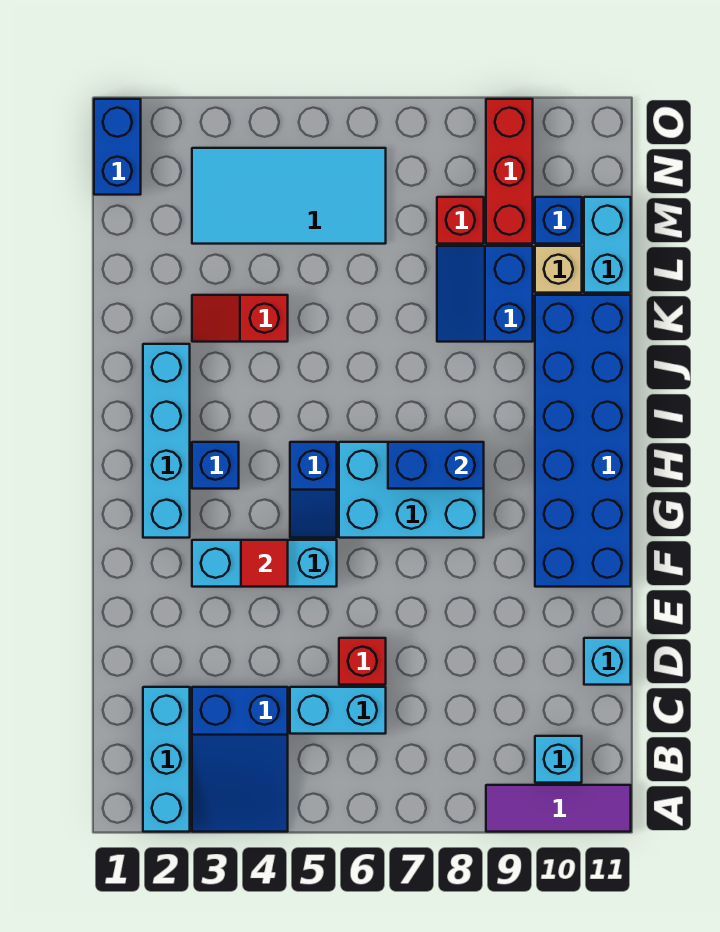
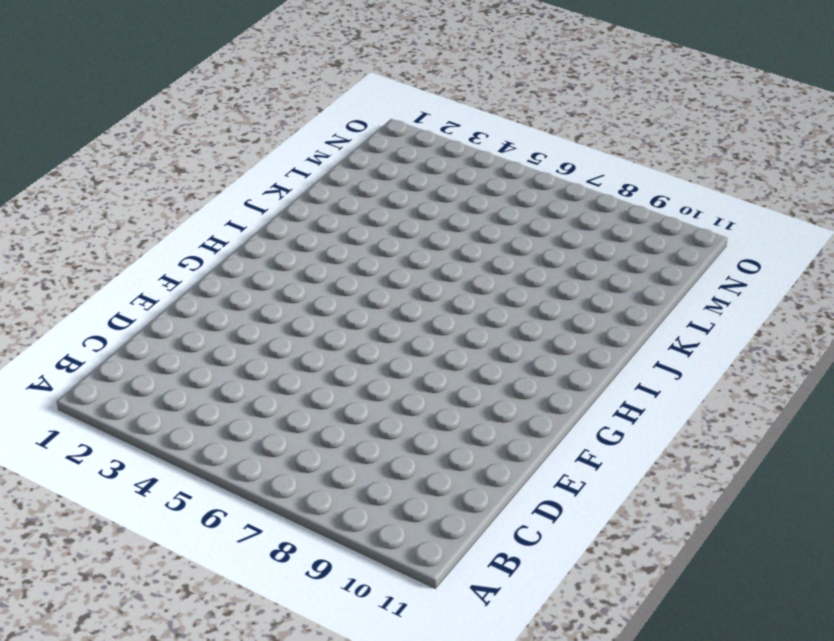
none -> cyan 1x3 brick [143,687,190,832]
none -> blue 2x3 slope [192,687,288,832]
none -> purple 1x3 tile [486,785,631,832]

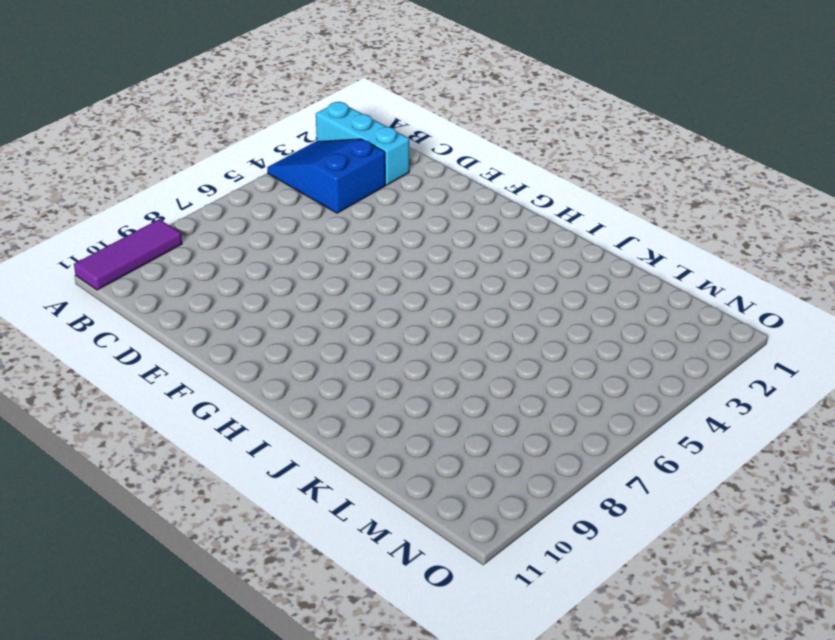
none -> cyan 1x1 brick [535,736,582,783]
none -> cyan 1x2 brick [290,687,386,734]
none -> red 1x1 brick [339,638,386,685]

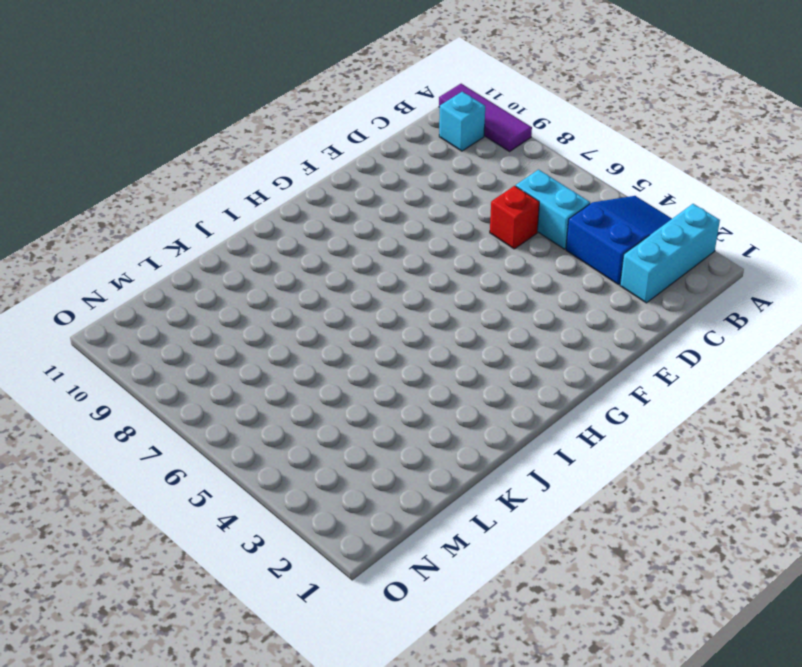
none -> cyan 1x1 brick [584,638,631,685]
none -> cyan 1x3 brick [192,540,337,587]
none -> blue 2x6 brick [535,295,631,587]

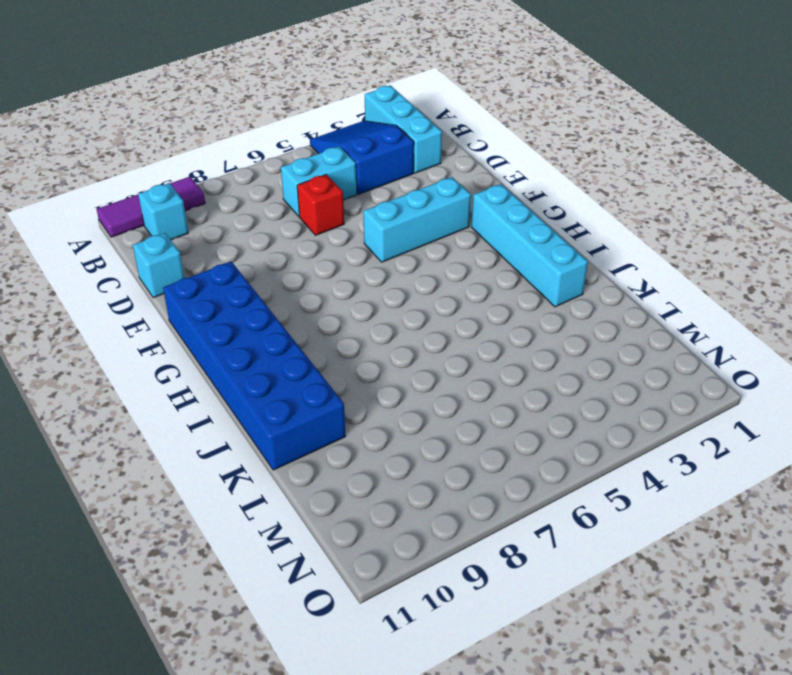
none -> blue 1x2 slope [290,442,337,538]
none -> cyan 2x3 brick [339,442,484,538]
none -> blue 1x1 brick [192,442,239,489]

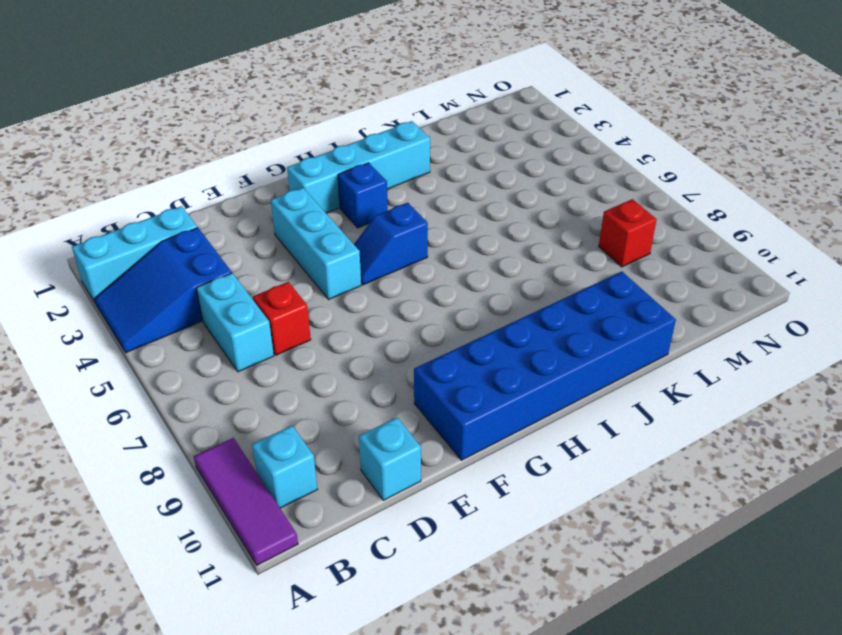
none -> cyan 2x3 brick [339,442,484,538]
none -> red 1x2 slope [192,295,288,342]
none -> blue 2x2 slope [437,246,533,342]

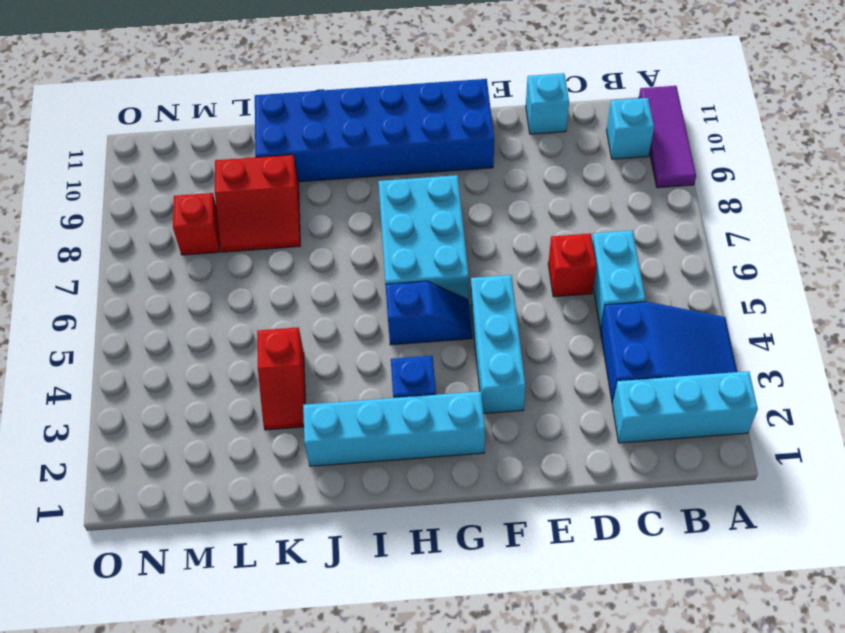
red 2x2 slope [215,155,300,252] -> blue 2x2 slope [437,246,533,342]
none -> tan 1x1 brick [535,246,582,293]
none -> cyan 1x2 brick [584,197,631,293]
none -> cyan 2x4 tile [192,148,386,244]

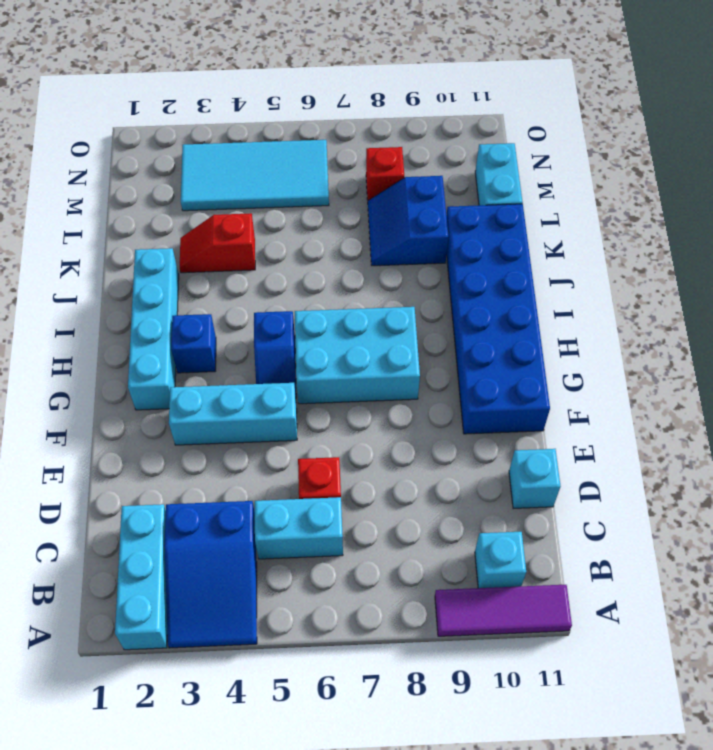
none -> tan 1x1 brick [535,246,582,293]
none -> red 1x3 brick [486,99,533,244]
none -> blue 1x1 brick [535,197,582,244]

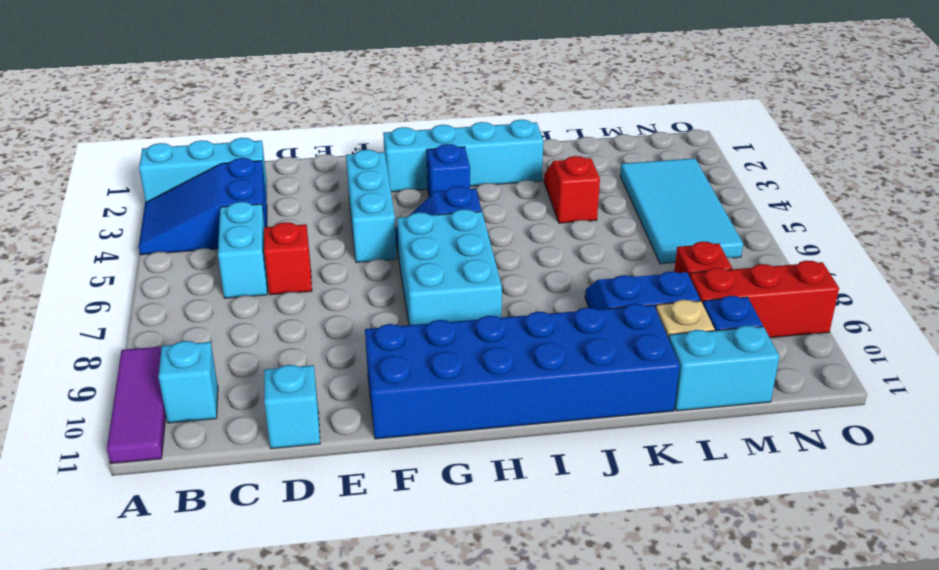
none -> blue 1x2 brick [94,99,141,195]
none -> red 1x1 tile [241,540,288,587]
none -> blue 1x2 brick [388,442,484,489]

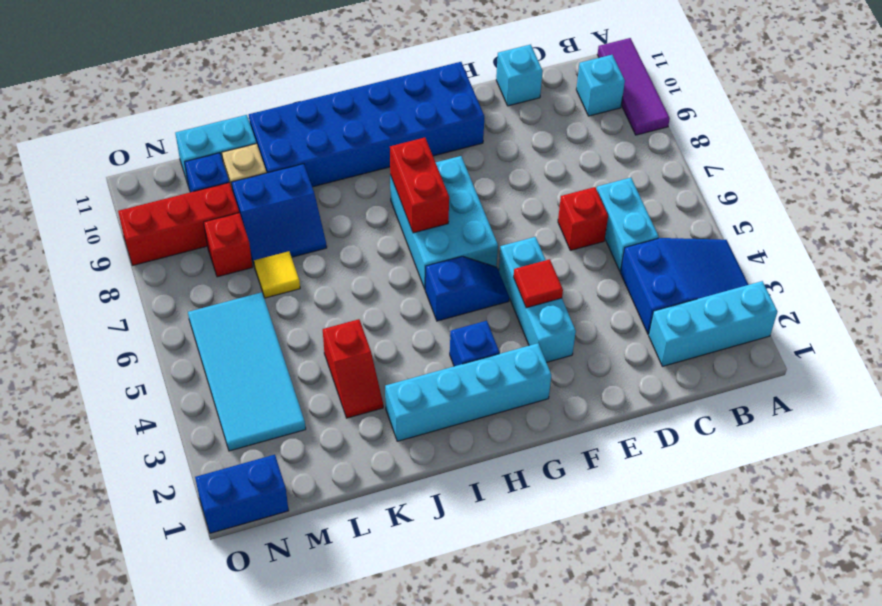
red 1x2 brick [390,138,449,233] -> blue 1x2 brick [388,442,484,489]
yellow 1x1 tile [254,251,300,298] -> none

